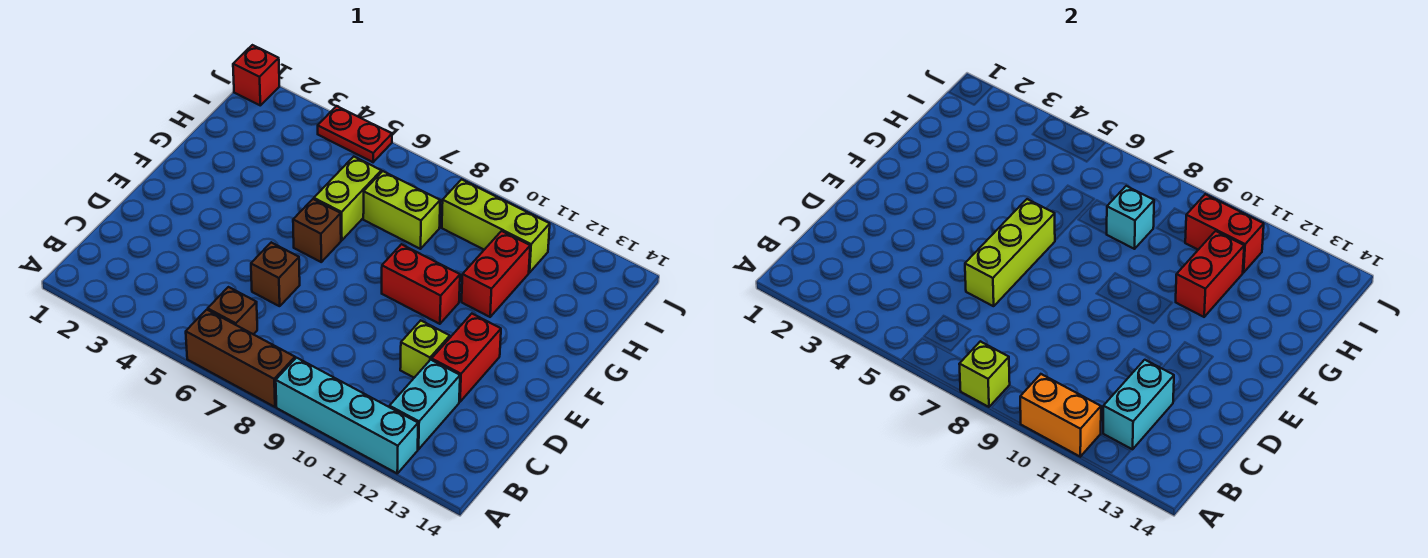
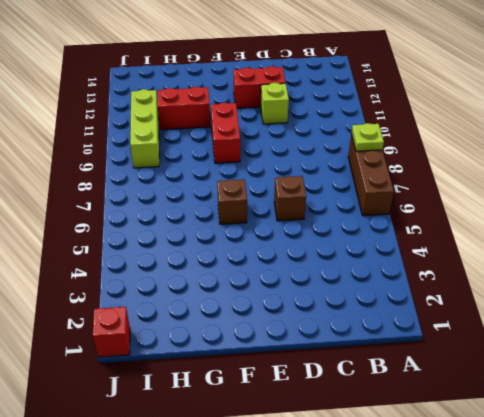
lime 1x1 plate [351,123,384,151] -> lime 1x1 brick [959,341,1010,407]
none -> cyan 1x4 brick [276,358,418,473]
none -> brown 1x1 brick [208,287,257,334]
none -> cyan 1x2 brick [389,360,460,449]

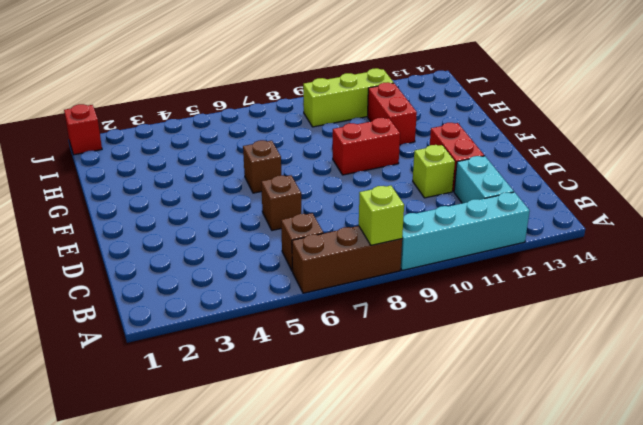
none -> lime 1x2 brick [314,157,381,240]
none -> lime 1x2 brick [363,171,440,249]
none -> red 1x2 plate [318,106,392,162]

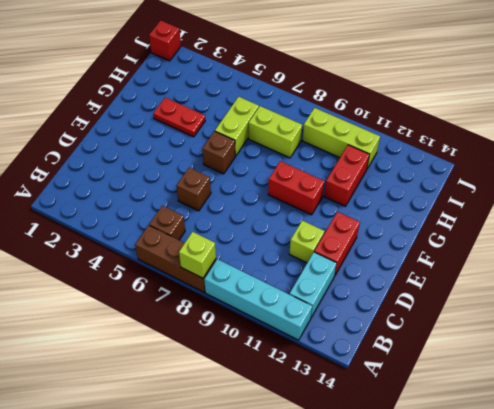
red 1x2 plate [153,98,205,137] -> red 1x2 plate moved to [318,106,392,162]
none -> orange 1x2 brick [1020,374,1101,457]
none -> cyan 1x2 brick [1103,360,1174,449]
none -> lime 1x3 brick [965,199,1055,306]

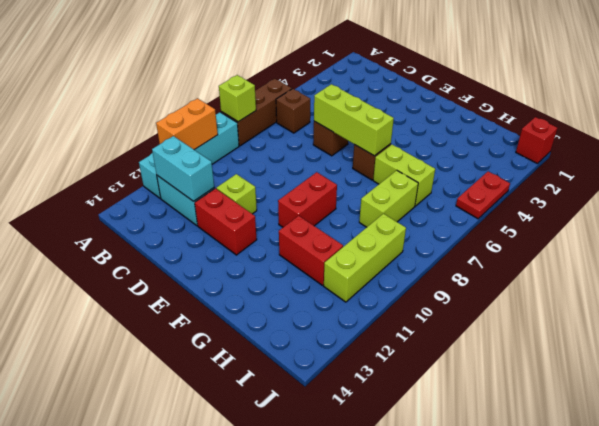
none -> red 1x2 brick [1176,231,1244,317]
none -> cyan 1x1 brick [1107,186,1154,249]
none -> red 1x2 brick [1185,194,1264,273]

